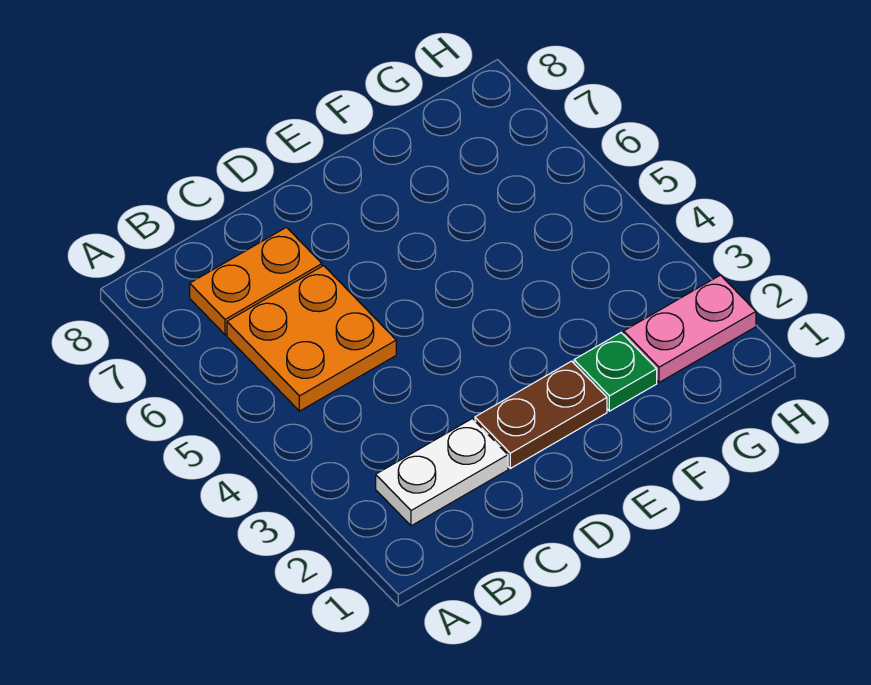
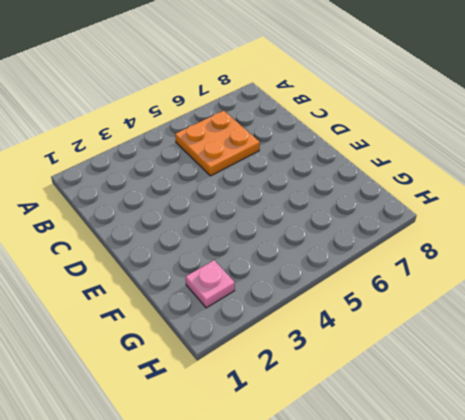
pink 1x1 plate [186,260,235,308] -> pink 1x2 plate [624,275,756,382]
none -> white 1x2 plate [376,419,508,526]
none -> orange 1x2 plate [190,227,322,335]

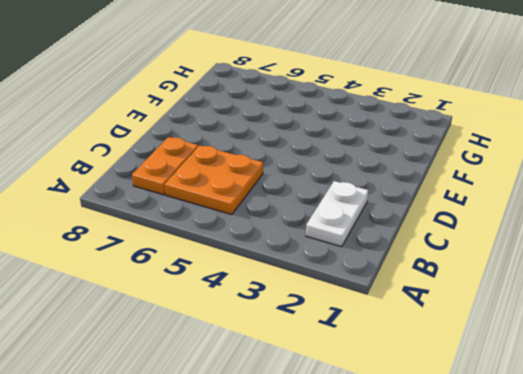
none -> brown 1x2 plate [475,361,607,468]
none -> green 1x1 plate [574,333,657,411]

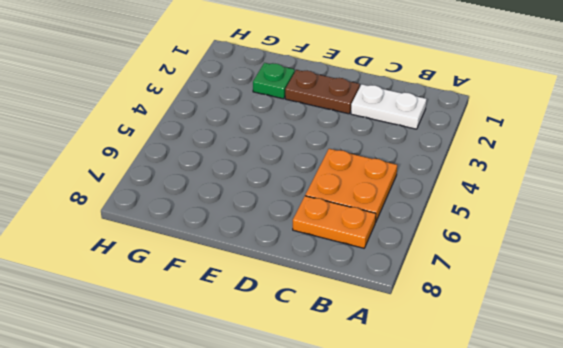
none -> pink 1x2 plate [624,275,756,382]

